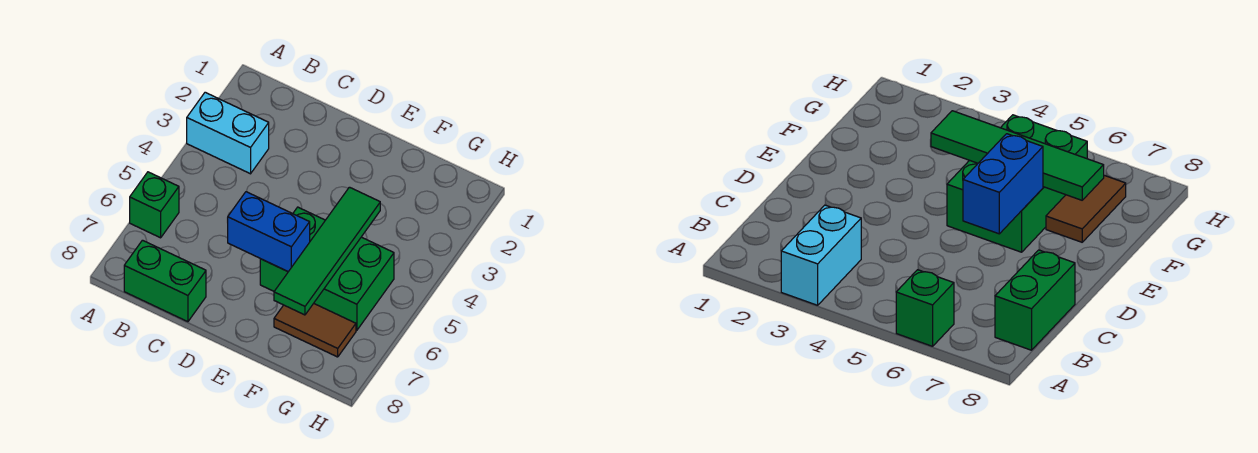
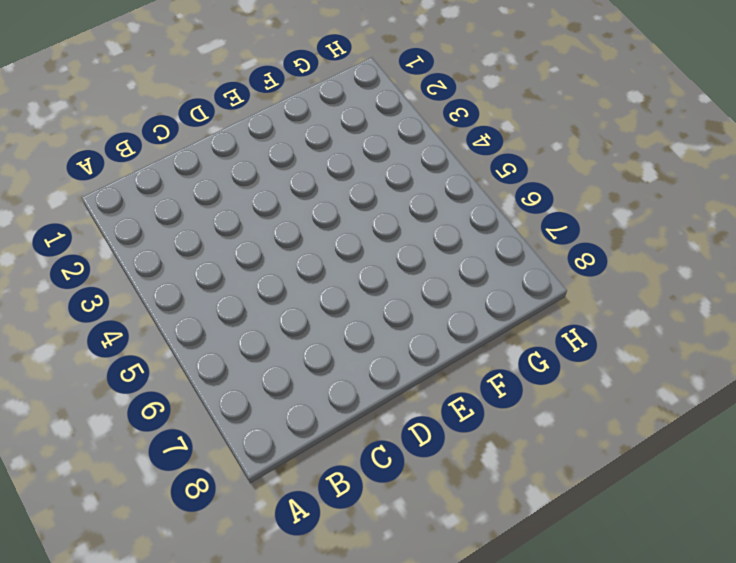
none -> cyan 1x2 brick [187,92,269,174]
none -> green 1x1 brick [130,172,179,238]

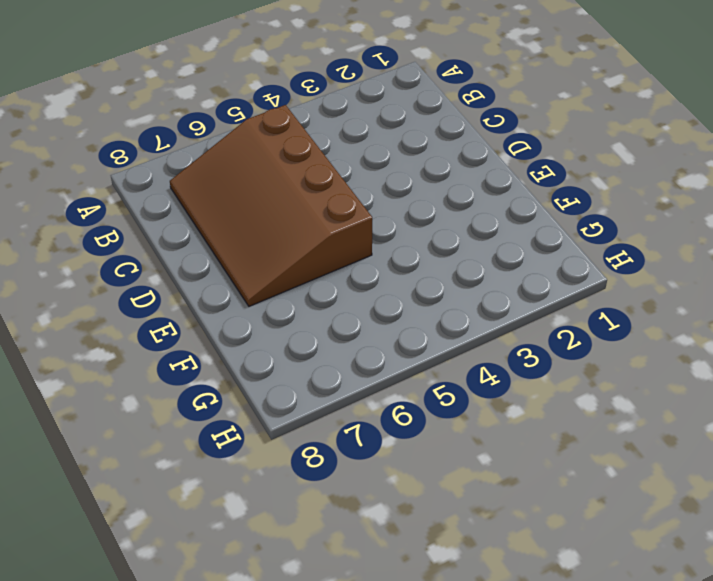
brown 3x4 slope [170,105,372,306] -> green 2x3 brick [260,207,394,331]
none -> cyan 1x2 brick [187,92,269,174]
none -> green 1x1 brick [130,172,179,238]

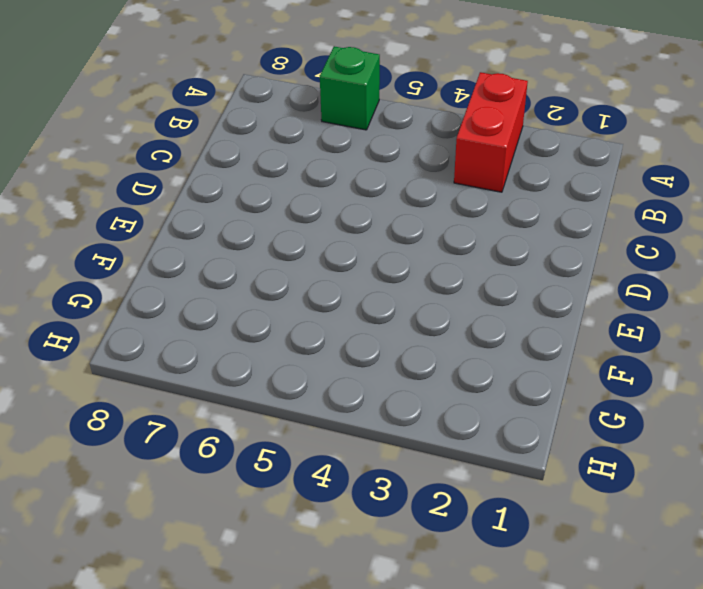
red 1x2 brick [454,72,528,192] -> cyan 1x2 brick [187,92,269,174]
none -> green 1x2 brick [124,240,206,322]
none -> green 2x3 brick [260,207,394,331]

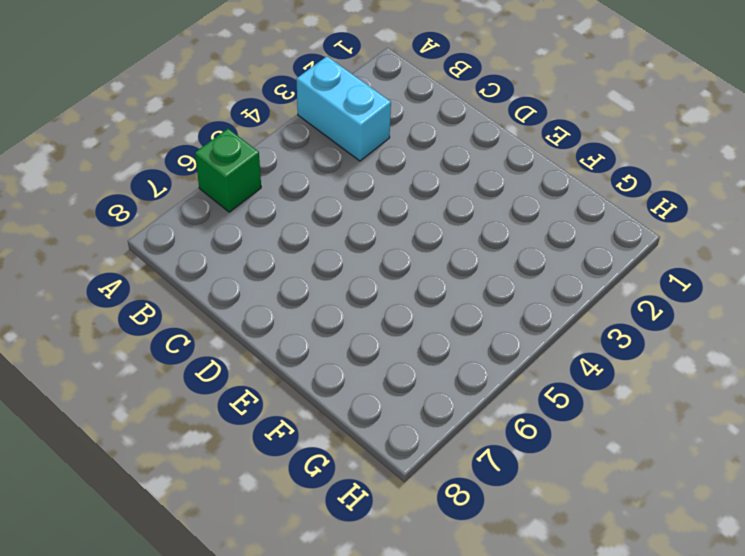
none -> green 1x2 brick [124,240,206,322]
none -> green 2x3 brick [260,207,394,331]

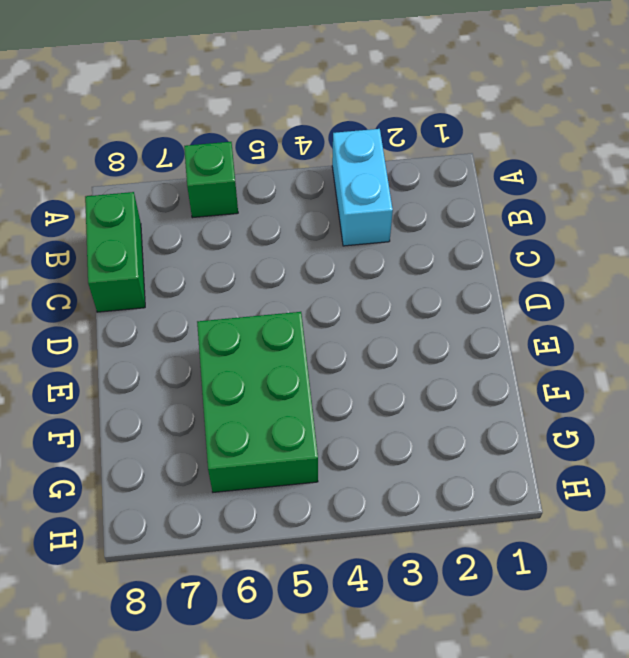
none -> brown 1x2 tile [274,303,356,357]
none -> blue 1x2 brick [227,192,310,272]

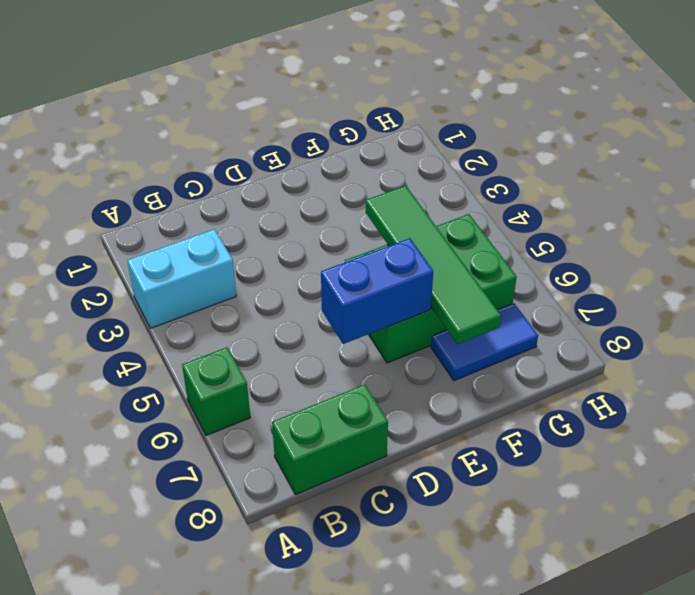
blue 1x2 tile [431,303,538,381] -> brown 1x2 tile [274,303,356,357]

